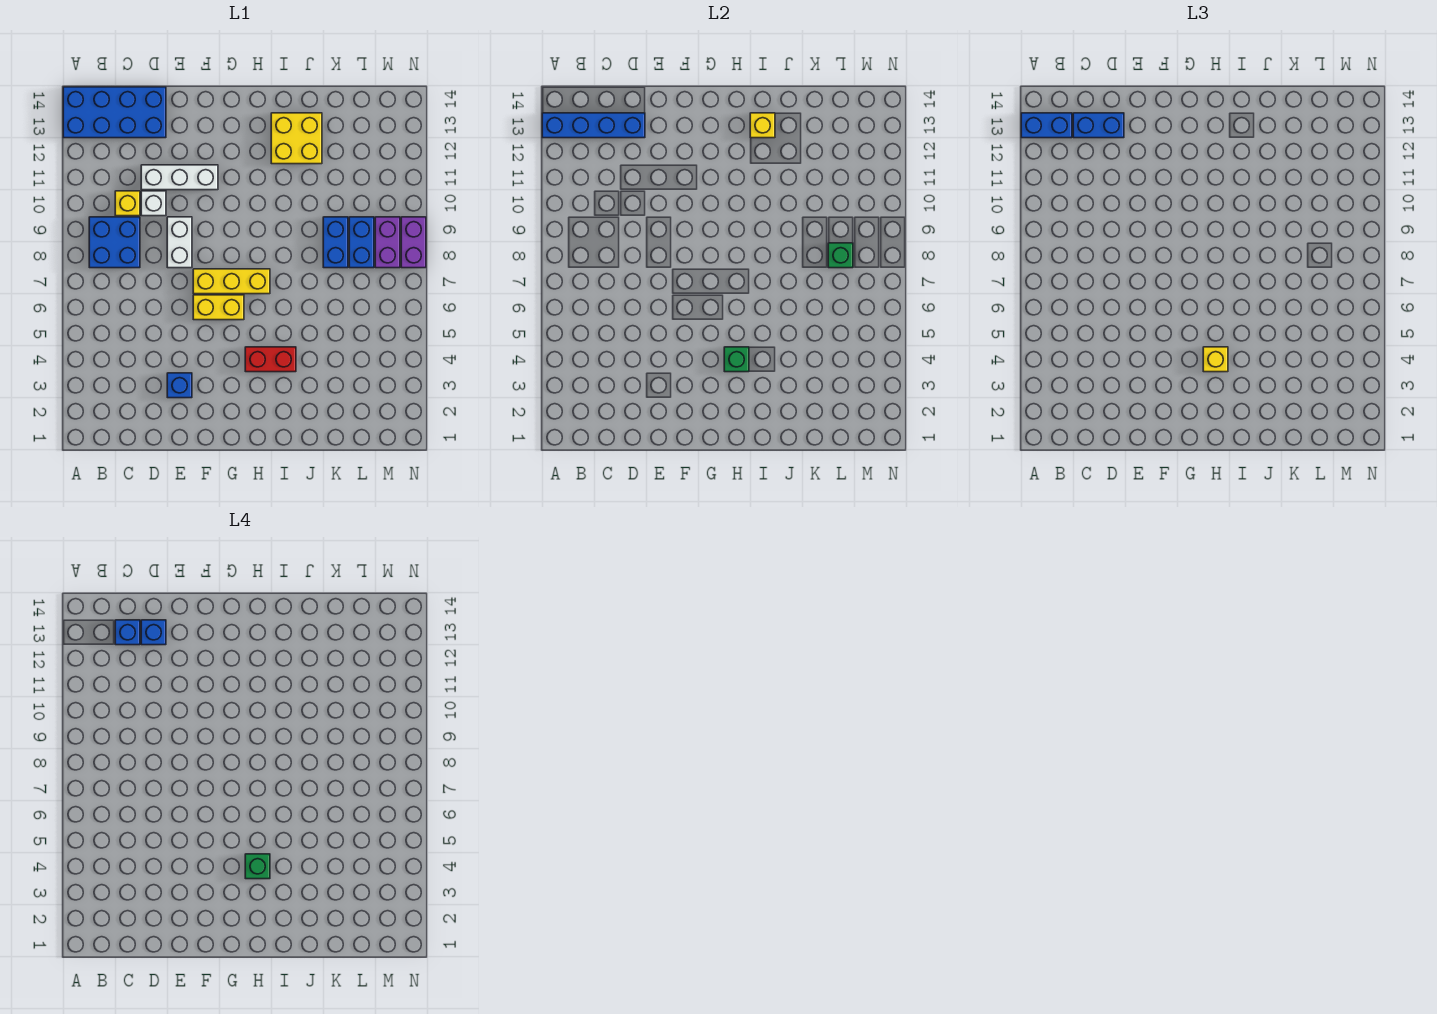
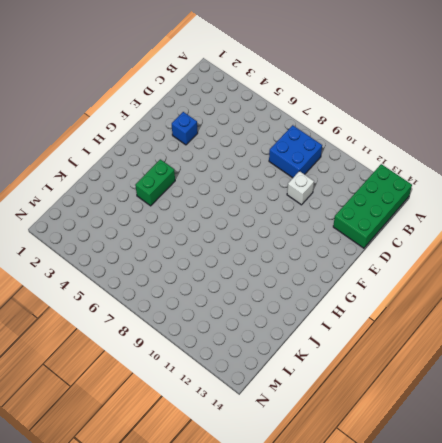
green 2x4 brick [333,164,412,248] -> blue 2x4 brick [63,87,166,138]
green 1x2 brick [135,159,175,206] -> red 1x2 brick [245,347,296,372]
none -> yellow 1x1 brick [115,191,140,216]
none -> white 1x3 brick [141,165,218,190]
none -> white 1x2 brick [167,217,192,268]

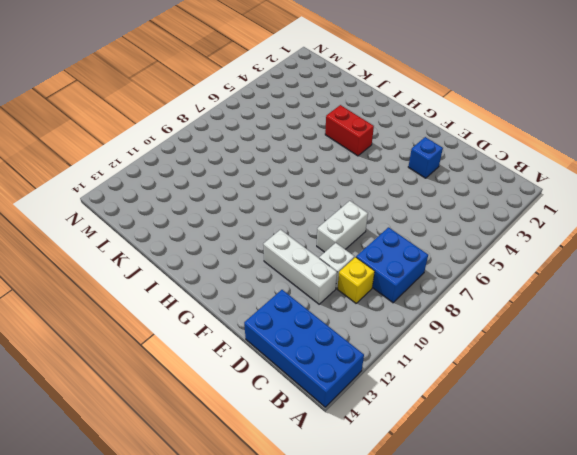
none -> yellow 1x2 brick [193,295,244,320]
none -> yellow 1x3 brick [193,269,270,294]
none -> yellow 2x2 brick [271,113,322,164]

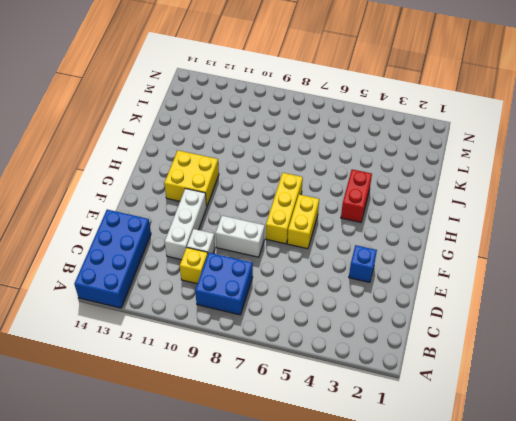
yellow 2x2 brick [164,150,219,207] -> yellow 2x2 brick moved to [271,113,322,164]
none -> blue 1x2 brick [323,217,348,268]
none -> blue 1x2 brick [349,217,374,268]
none -> purple 1x2 brick [375,217,400,268]

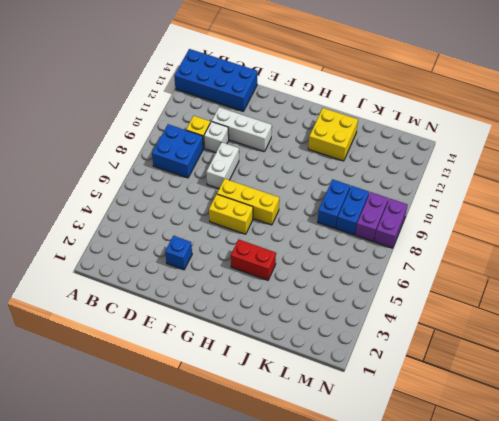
none -> blue 1x4 brick [542,113,645,138]
none -> green 1x1 brick [724,347,749,372]
none -> yellow 1x1 brick [750,113,775,138]

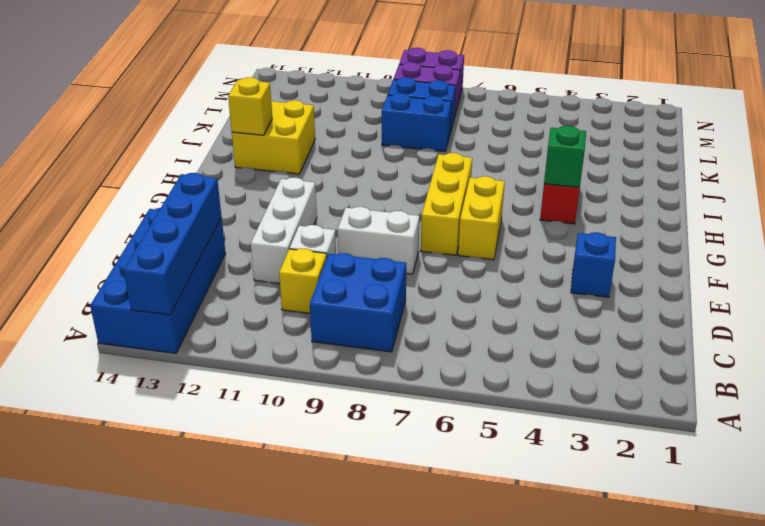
none -> green 1x1 brick [828,243,853,268]
none -> blue 1x2 brick [1021,113,1072,138]
none -> blue 1x2 brick [1073,113,1124,138]

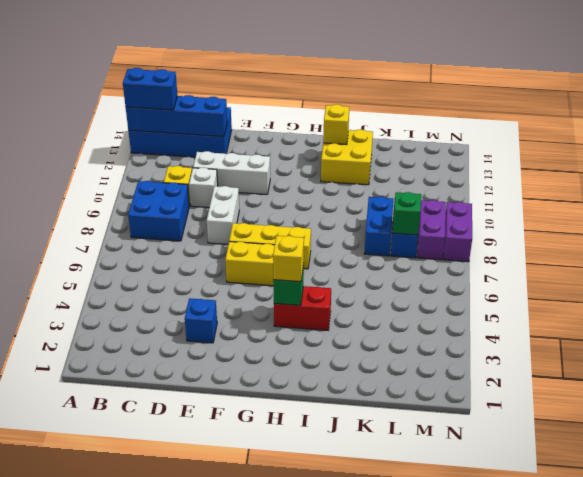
none -> blue 1x2 brick [1073,113,1124,138]
none -> blue 1x1 brick [115,620,140,645]
none -> blue 1x1 brick [141,620,166,645]

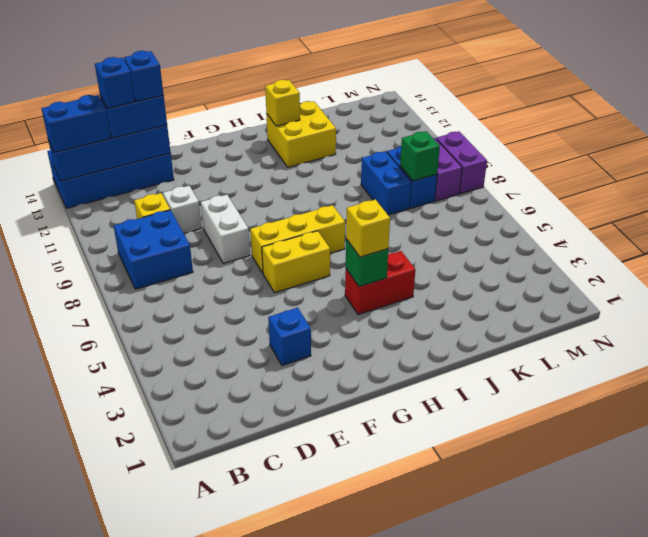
none -> white 1x3 brick [141,165,218,190]
none -> green 1x1 brick [245,854,270,879]

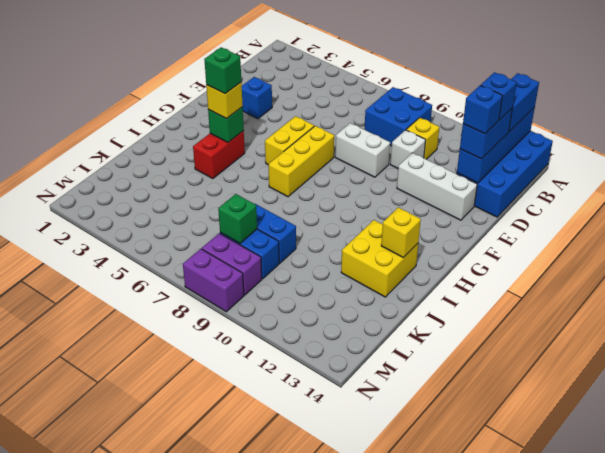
white 1x3 brick [397,153,477,220] -> white 1x3 brick turned to [141,165,218,190]

